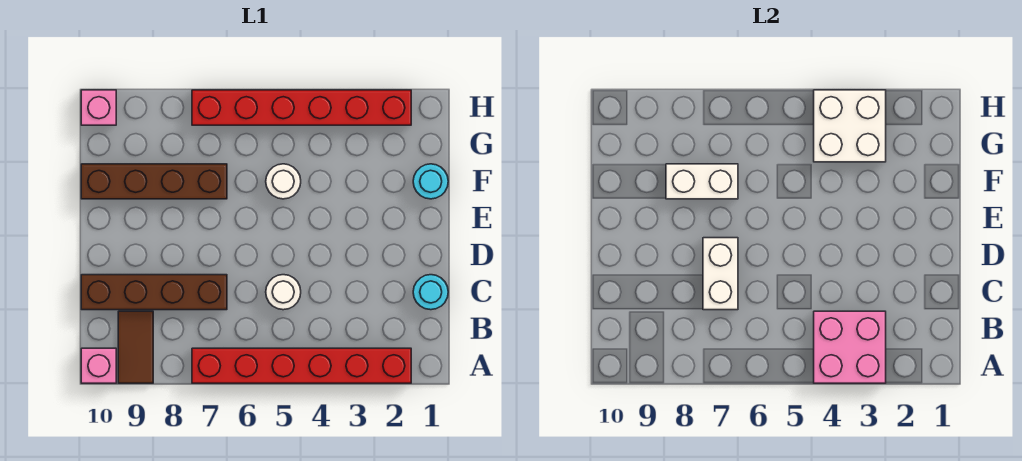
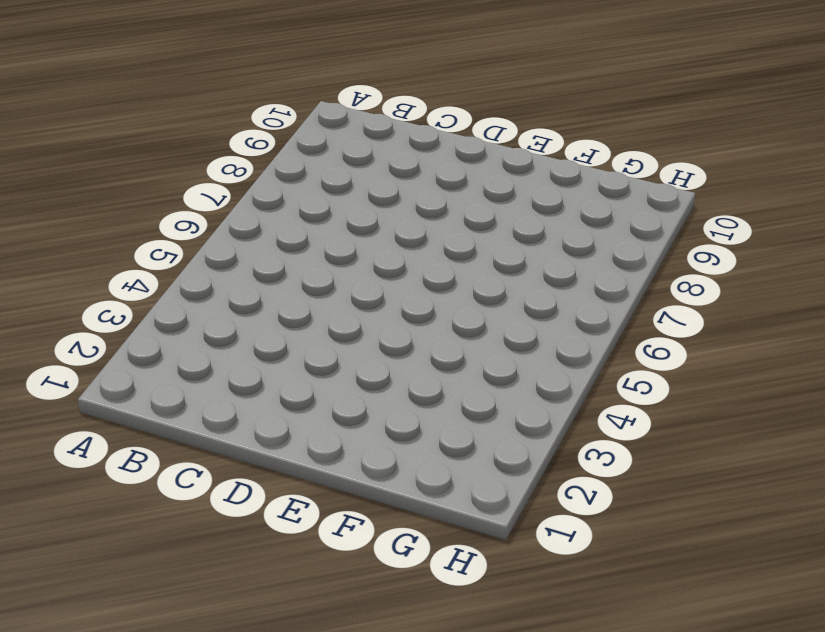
none -> red 1x6 brick [192,348,411,383]
none -> brown 1x2 tile [118,311,153,383]
none -> pink 1x1 brick [81,348,116,383]

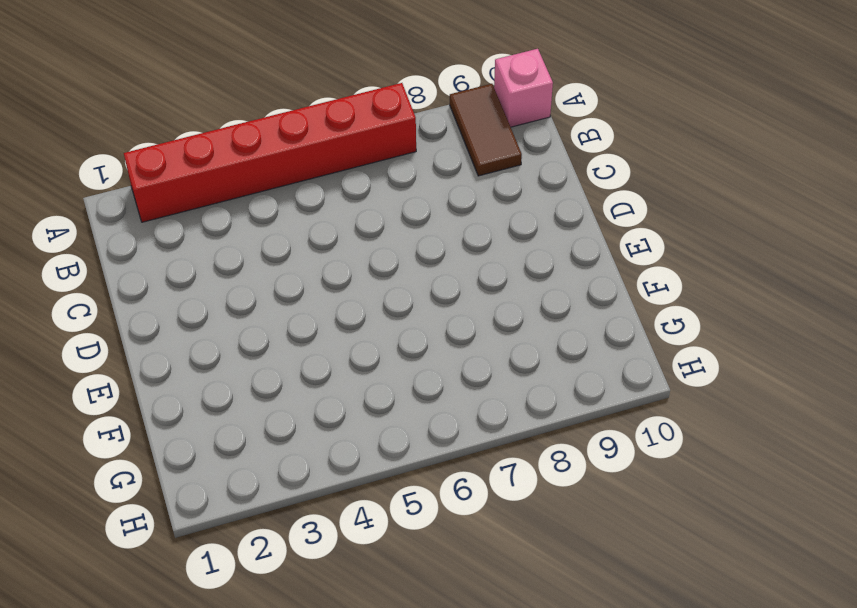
none -> cyan 1x1 round brick [413,275,448,310]
none -> white 1x1 round brick [266,275,301,310]
none -> brown 1x4 brick [81,275,227,310]

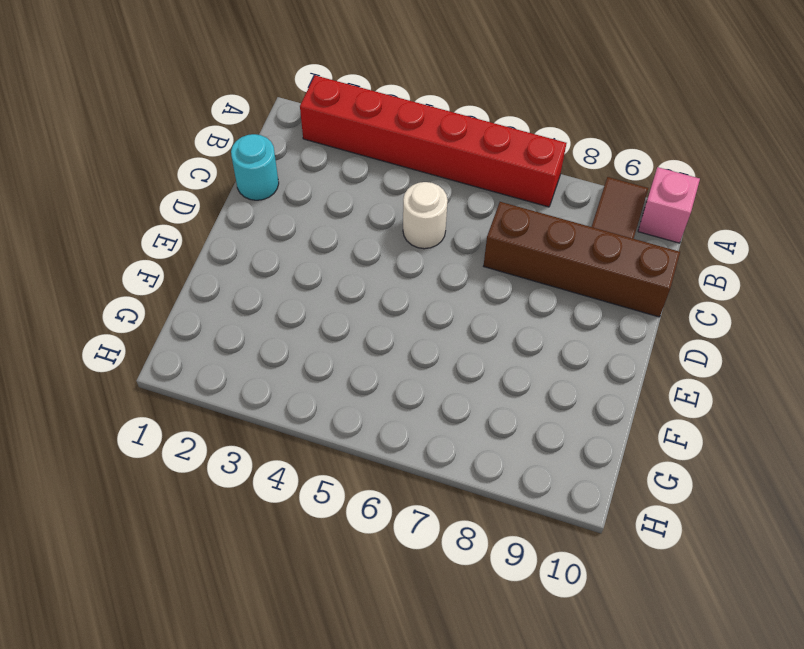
none -> cyan 1x1 round brick [413,164,448,199]
none -> white 1x1 round brick [266,164,301,199]
none -> brown 1x4 brick [81,164,227,199]

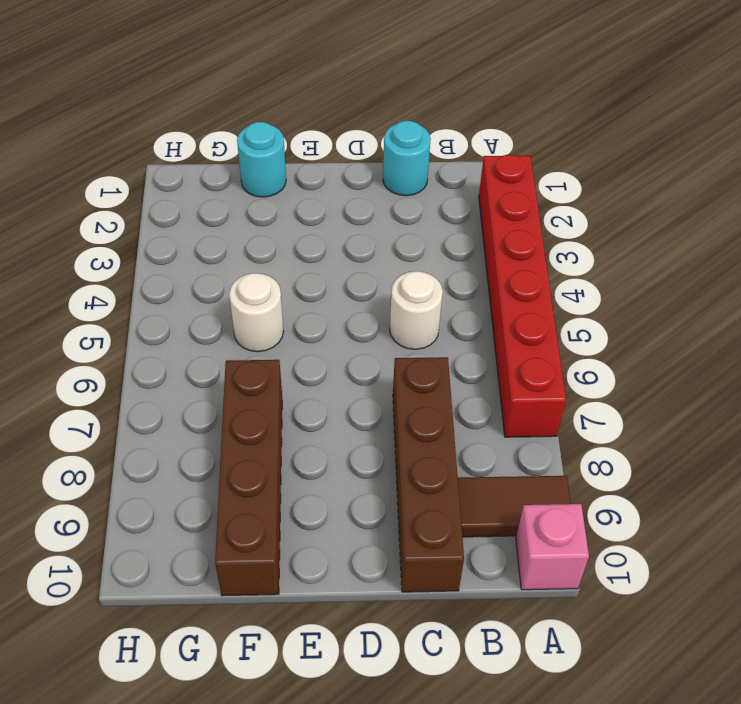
none -> red 1x6 brick [192,90,411,125]
none -> pink 1x1 brick [81,90,116,125]
none -> pink 2x2 brick [814,311,886,383]

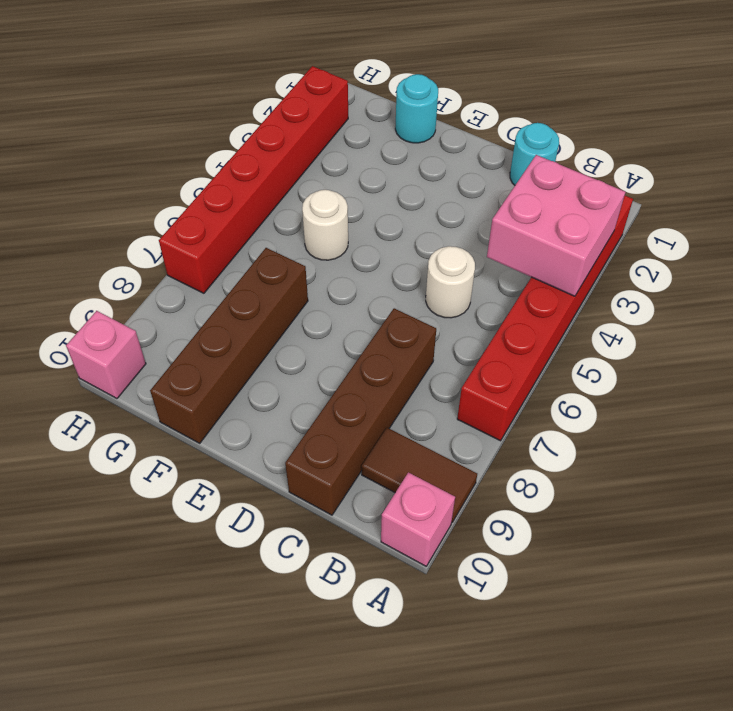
none -> white 1x2 brick [703,238,738,310]
none -> white 1x2 brick [666,164,738,199]
none -> white 2x2 brick [814,90,886,162]

